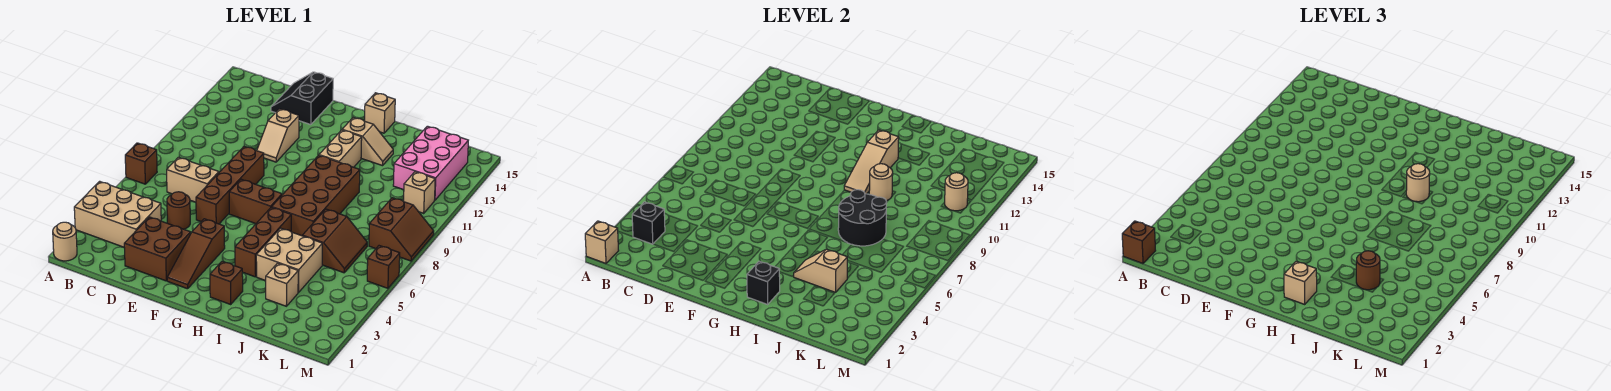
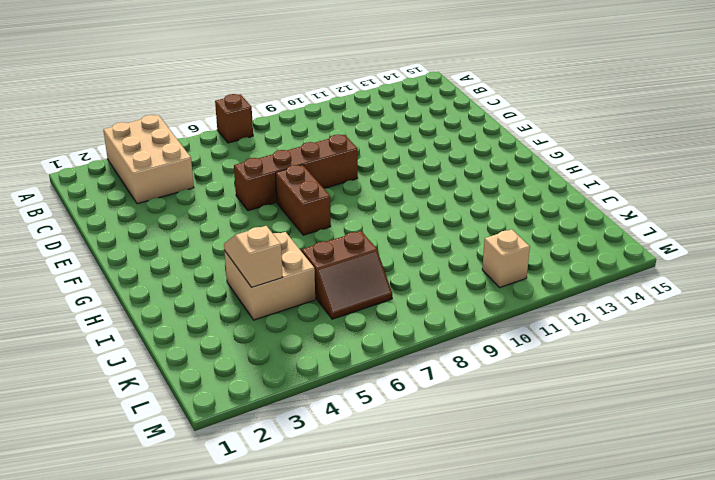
none -> tan 1x1 round brick [53,222,77,261]
none -> tan 1x2 brick [167,157,219,202]
none -> brown 2x2 brick [124,217,191,281]
none -> brown 1x1 round brick [167,192,190,229]

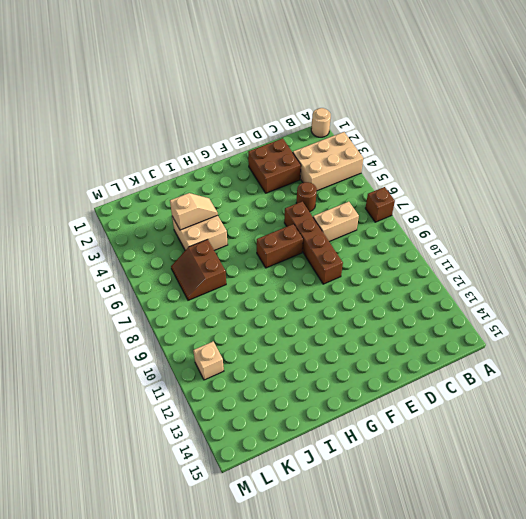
none -> black 2x2 slope [271,72,333,125]
none -> tan 1x2 slope [257,109,299,162]
none -> brown 1x3 slope [167,219,225,289]
none -> brown 1x1 brick [210,261,243,304]

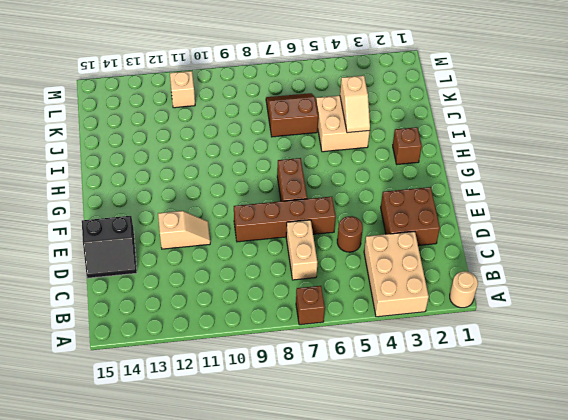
none -> brown 1x3 slope [167,219,225,289]
none -> brown 1x3 brick [235,207,291,277]
none -> brown 2x4 brick [272,155,360,236]
none -> tan 1x2 brick [319,130,362,167]

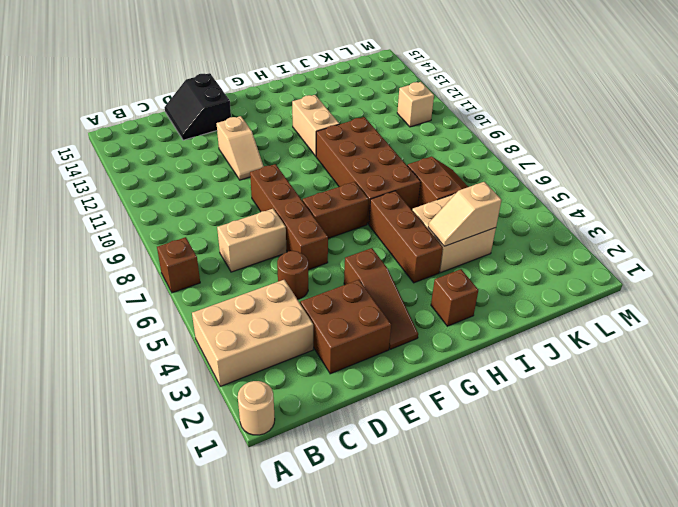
none -> tan 1x2 slope [342,118,393,166]
none -> tan 1x1 brick [365,93,395,133]
none -> tan 1x1 brick [266,263,298,306]
none -> pink 2x3 brick [393,126,468,200]

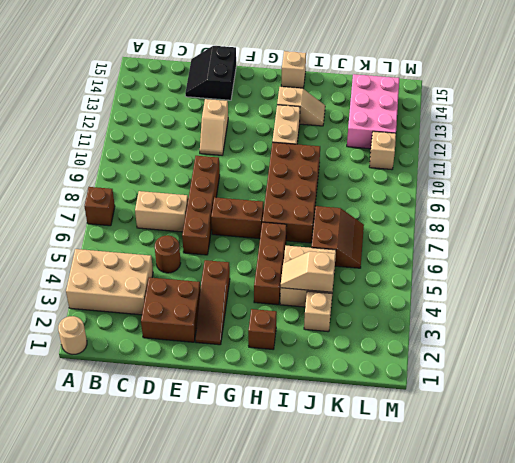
none -> brown 2x2 slope [369,198,434,261]
none -> brown 1x1 brick [367,246,400,288]
none -> tan 1x1 brick [585,221,619,263]
none -> black 1x1 brick [632,202,665,244]

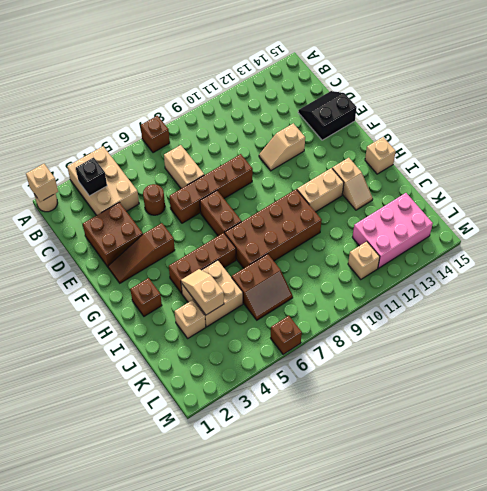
none -> brown 2x2 slope [369,198,434,261]
none -> black 1x1 brick [747,261,780,304]
none -> tan 1x3 slope [844,130,899,194]
none -> black 2x2 round brick [838,190,887,246]

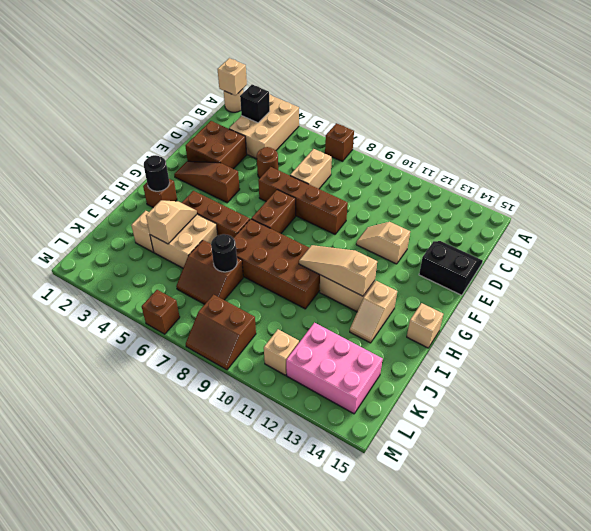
black 1x1 round brick [144,155,170,191] -> black 1x1 brick [747,261,780,304]
black 1x1 round brick [211,234,237,272] -> black 2x2 round brick [838,190,887,246]
none -> tan 1x1 round brick [869,164,893,201]
none -> tan 1x1 round brick [945,173,968,211]
none -> brown 1x1 brick [1122,221,1156,263]
none -> tan 1x1 brick [1284,261,1317,304]

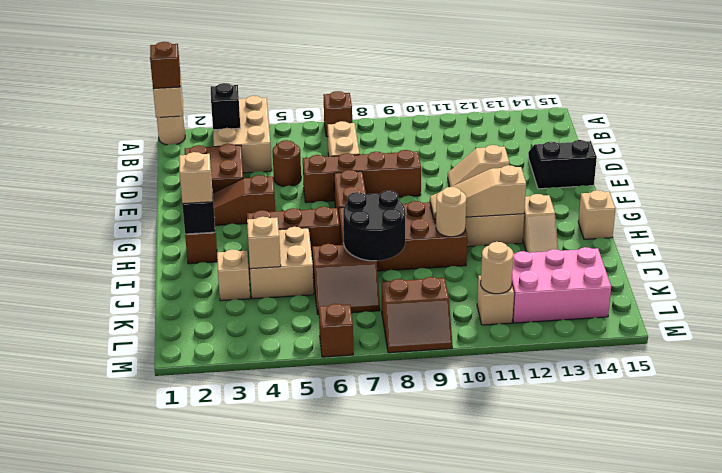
none -> tan 1x1 round brick [1406,164,1430,202]
none -> brown 1x1 round brick [1356,251,1380,290]

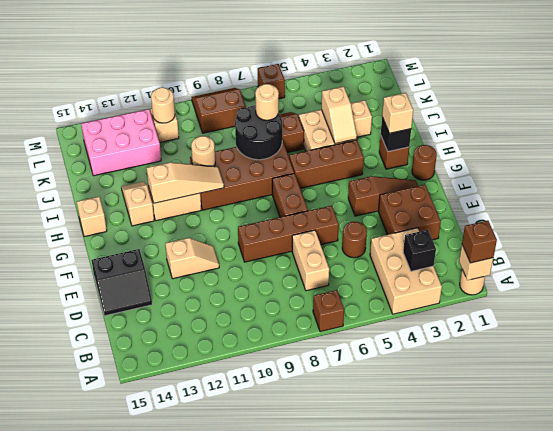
brown 1x1 round brick [412,145,437,180] -> brown 1x1 round brick moved to [1356,251,1380,290]
tan 1x1 round brick [255,84,279,120] -> tan 1x1 round brick moved to [1406,164,1430,202]

